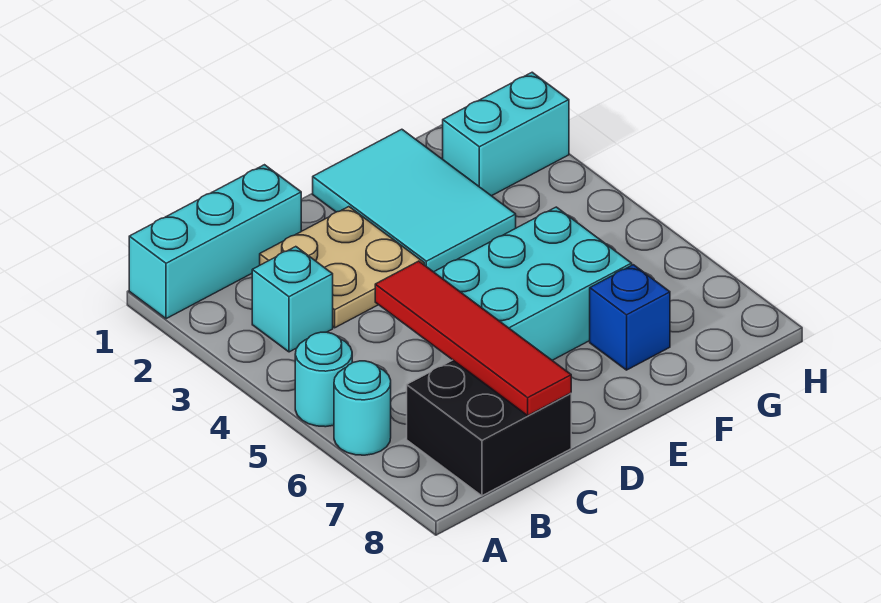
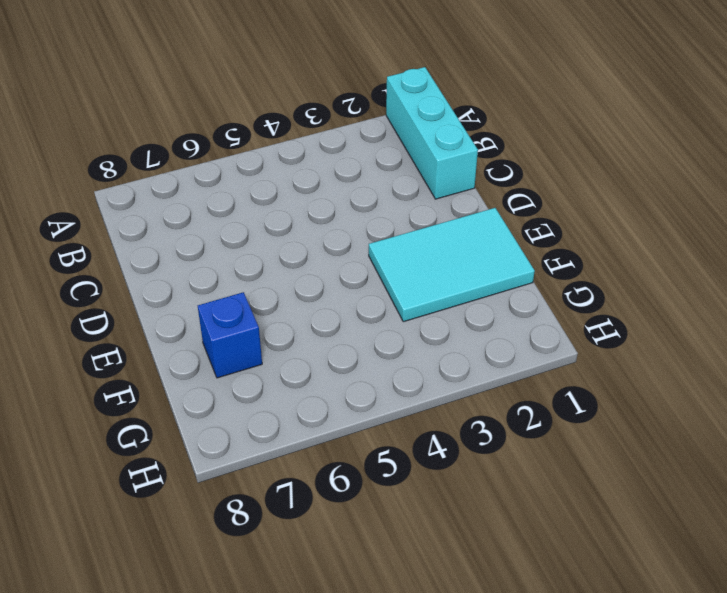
none -> cyan 1x1 round brick [295,332,352,427]
none -> cyan 1x1 round brick [334,361,391,455]

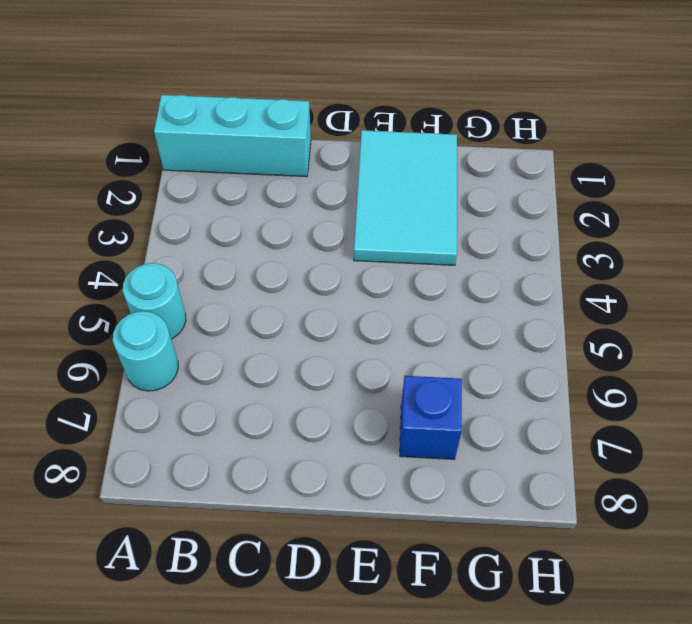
none -> cyan 1x1 brick [252,247,333,352]
none -> black 2x2 brick [407,360,571,496]

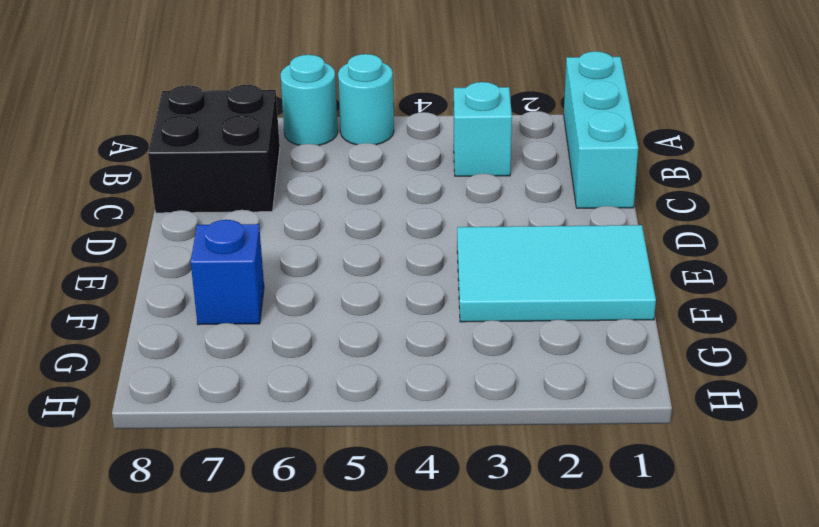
none -> tan 2x2 plate [260,207,424,328]
none -> cyan 2x3 brick [434,207,632,360]

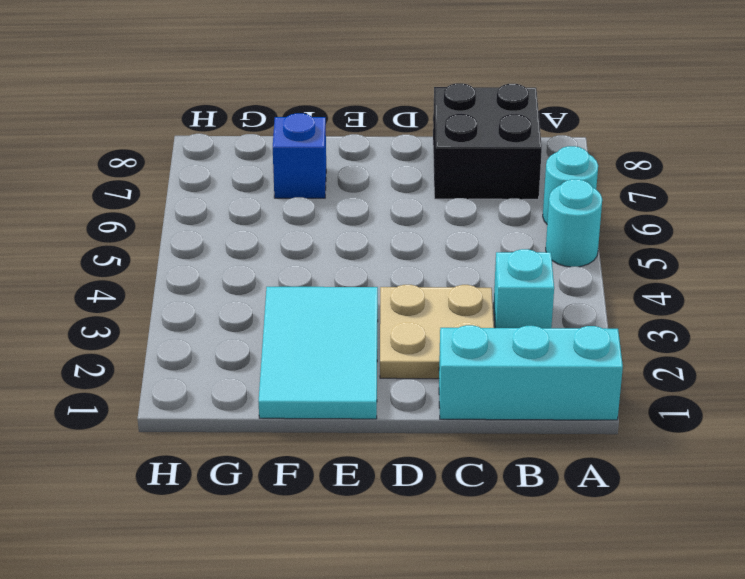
none -> cyan 2x3 brick [434,207,632,360]
none -> cyan 1x2 brick [443,72,569,196]

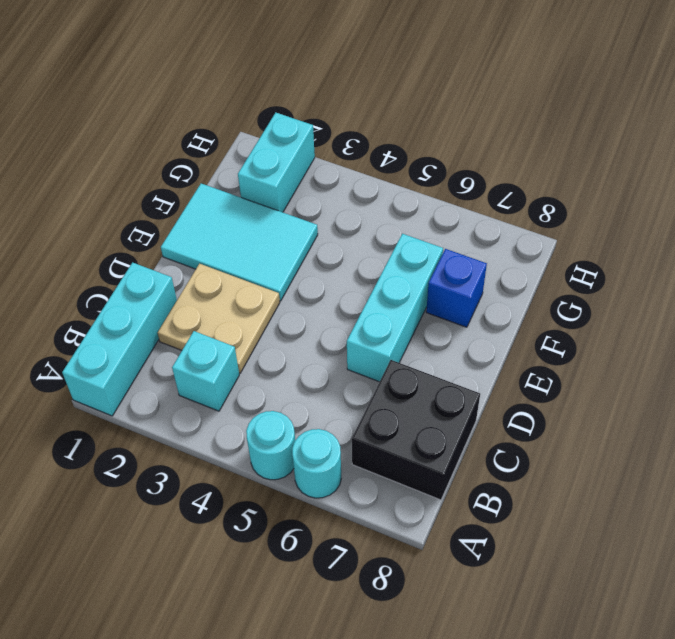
cyan 1x3 brick [347,234,443,382] -> cyan 2x3 brick [434,207,632,360]
none -> red 1x4 tile [375,261,571,415]

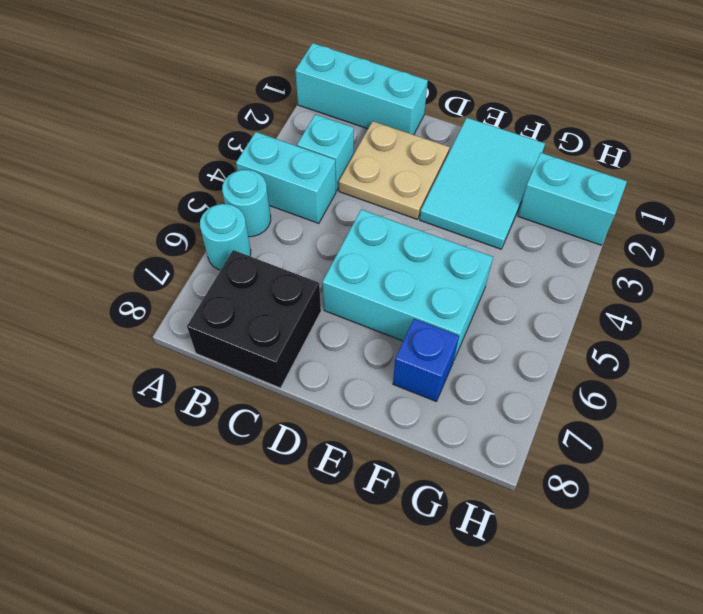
cyan 1x2 brick [236,132,336,223] -> none
none -> red 1x4 tile [375,261,571,415]

